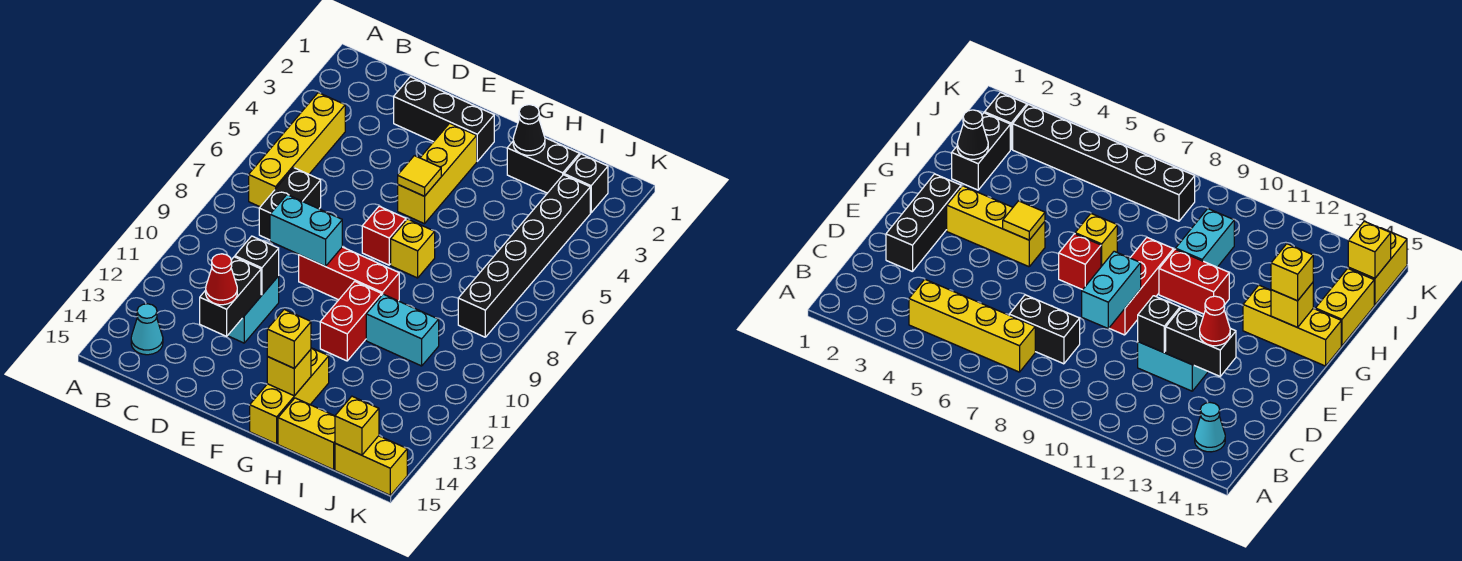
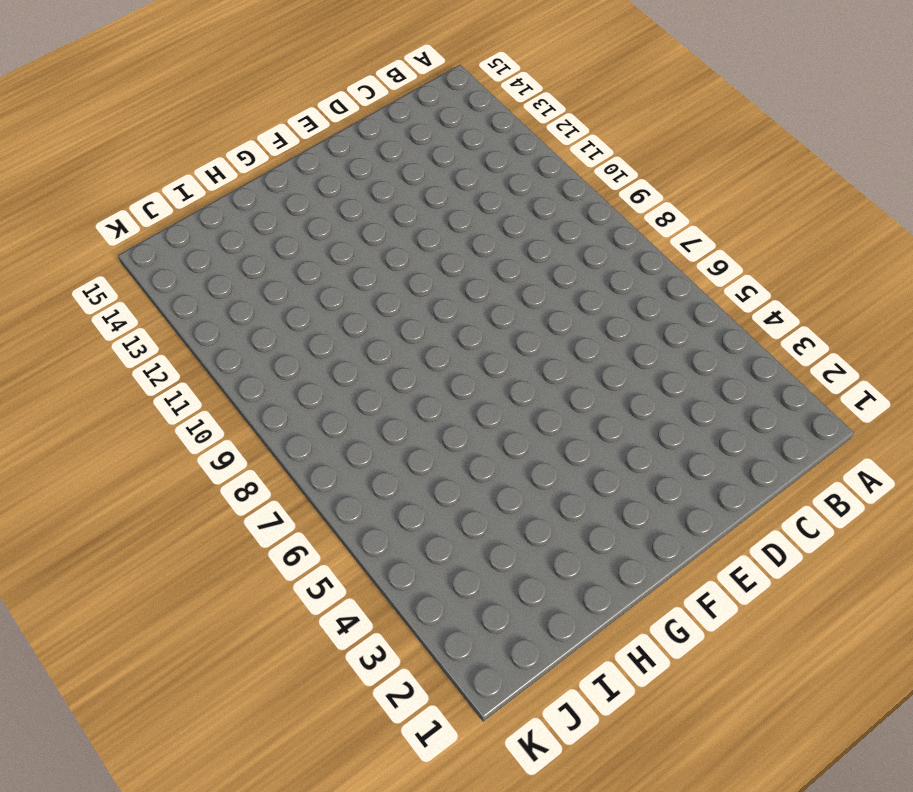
none -> yellow 1x4 brick [249,93,345,207]
none -> cyan 1x1 cone [131,304,163,355]
none -> black 1x2 brick [259,168,321,240]

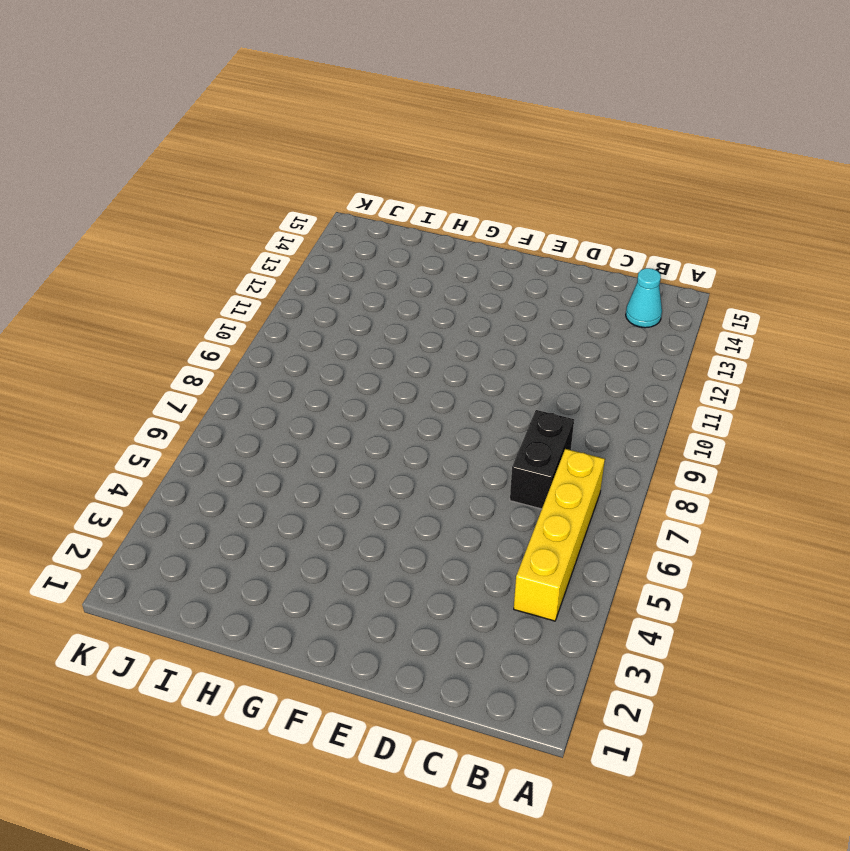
none -> black 1x3 brick [394,77,494,161]
none -> cyan 1x2 brick [228,276,279,343]
none -> red 1x3 brick [299,247,399,301]

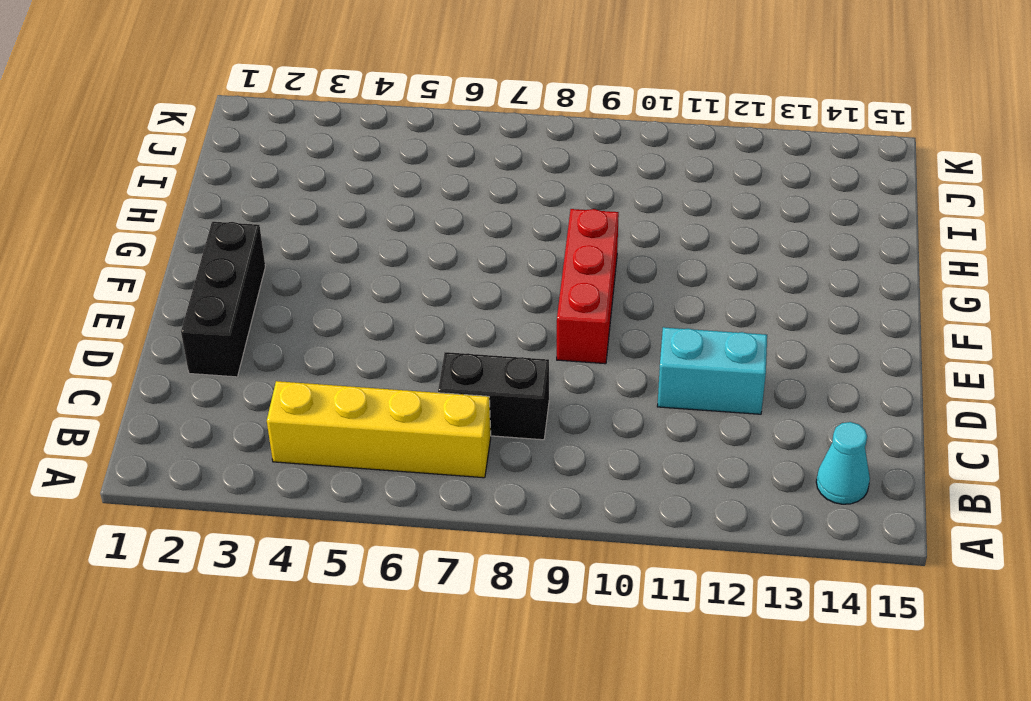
none -> yellow 1x3 brick [398,123,477,224]
none -> red 1x1 brick [362,206,406,265]
none -> yellow 1x1 brick [391,219,435,278]

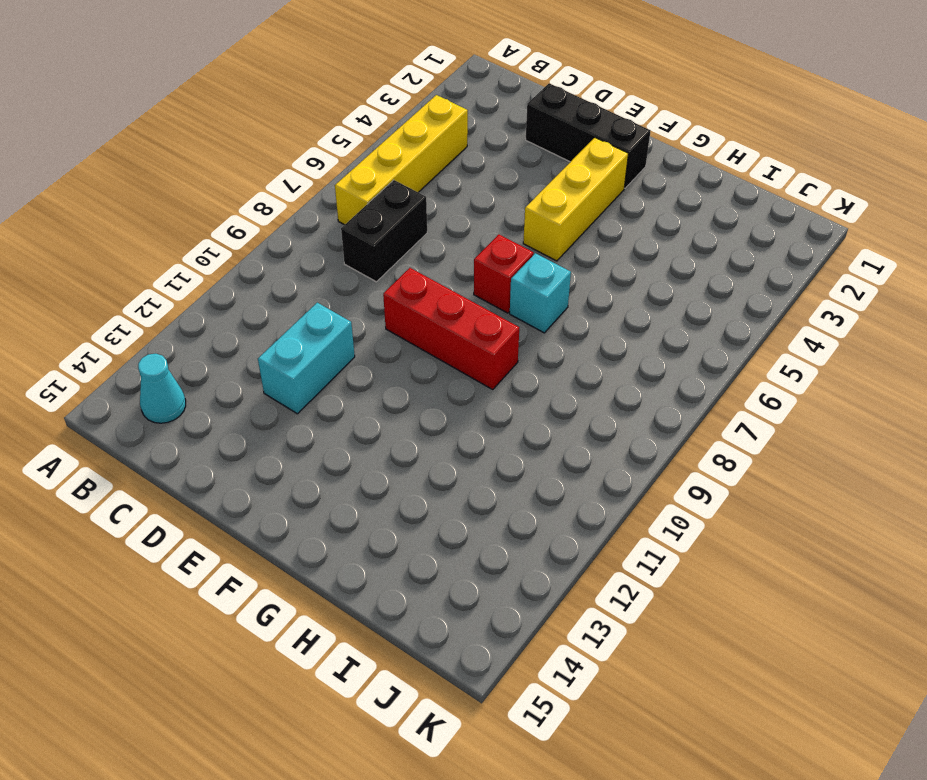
cyan 1x1 brick [510,253,571,333] -> yellow 1x1 brick [391,219,435,278]
none -> red 1x2 brick [320,281,382,361]
none -> yellow 1x3 brick [250,348,329,444]
none -> black 1x2 brick [507,138,580,193]

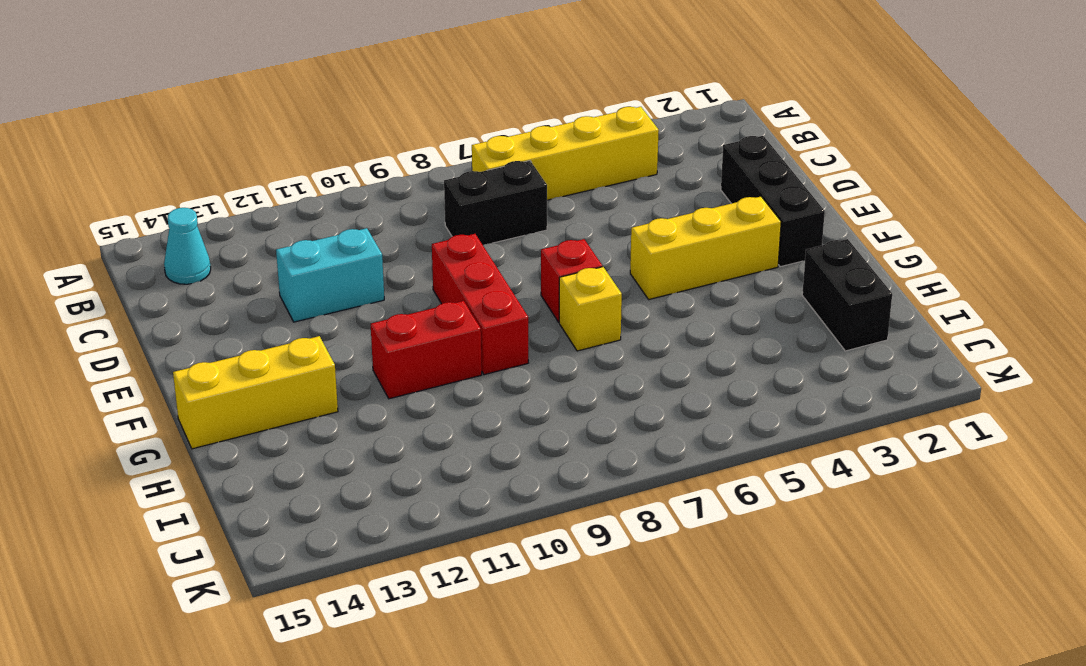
none -> cyan 1x2 brick [366,294,439,366]
none -> yellow 1x2 brick [278,398,335,470]
none -> black 1x1 brick [564,154,608,213]

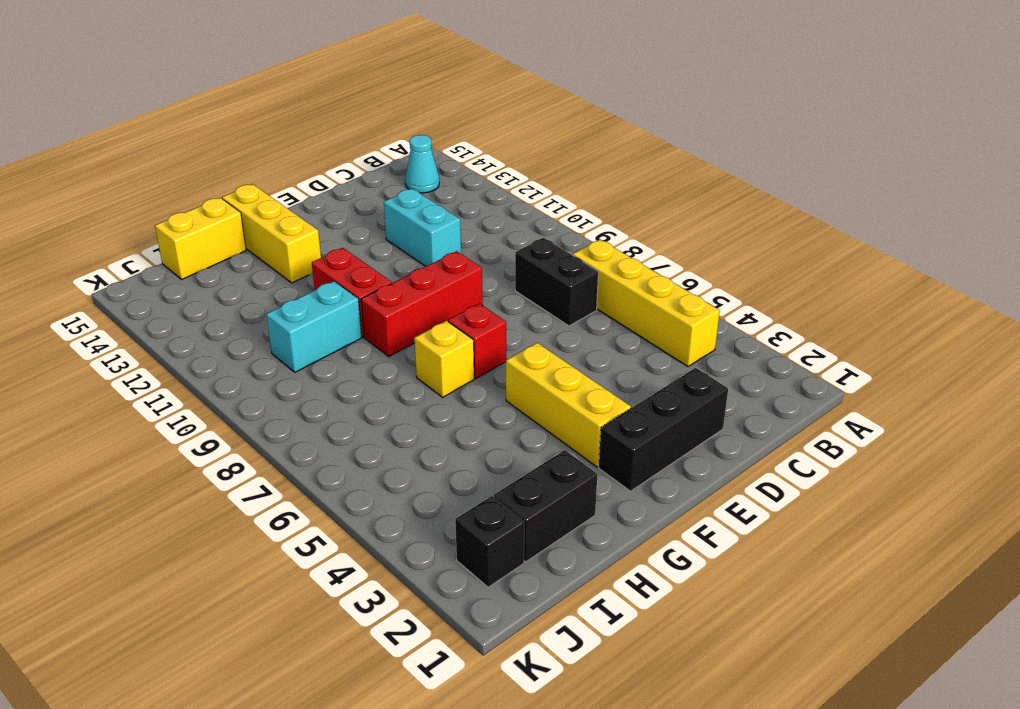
none -> black 1x6 brick [458,175,590,337]
none -> yellow 1x2 brick [335,436,407,495]
none -> cyan 1x2 brick [270,195,342,266]

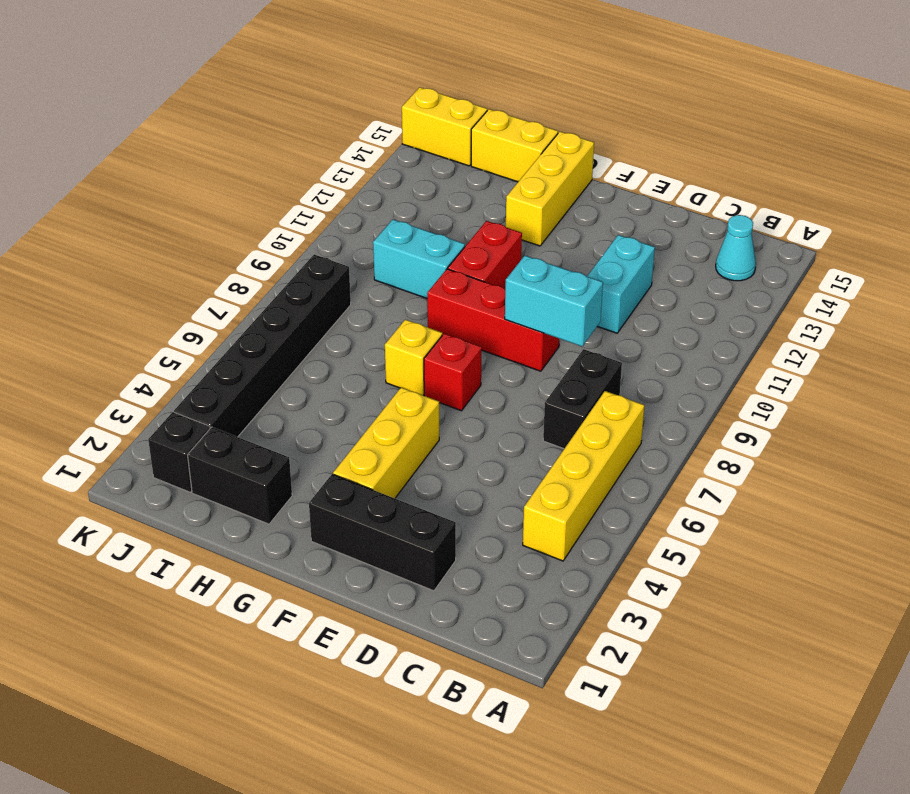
none -> black 1x1 brick [235,236,279,295]
none -> black 1x2 brick [200,257,261,336]
none -> yellow 1x1 tile [398,156,441,196]

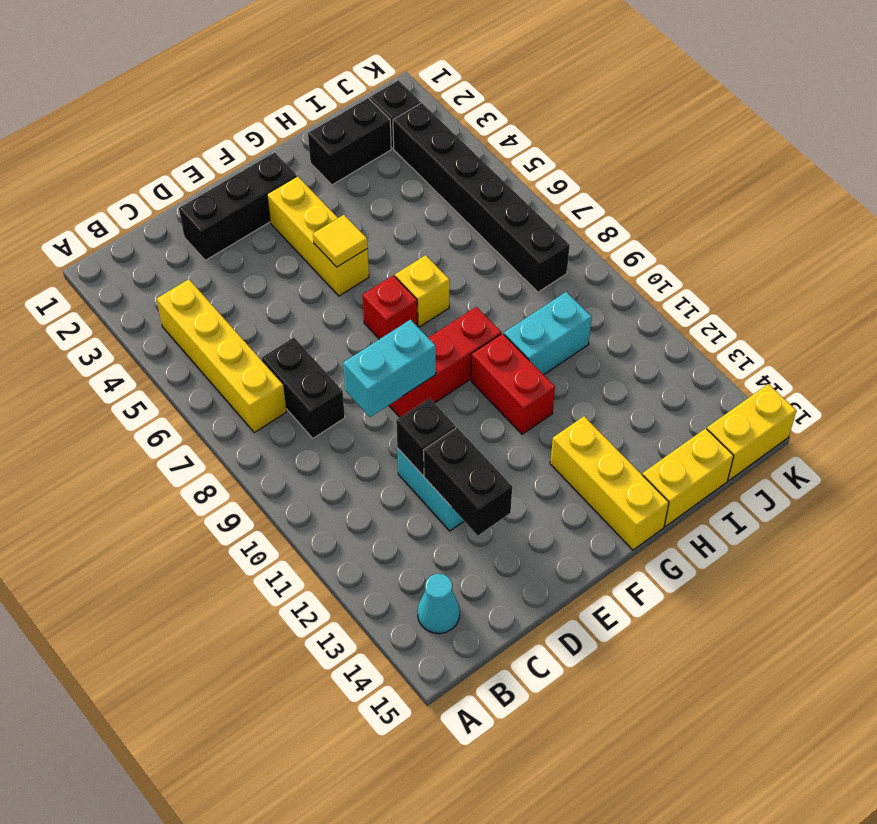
none -> yellow 1x1 brick [267,350,311,396]
none -> black 1x1 cone [513,105,545,155]
none -> yellow 1x1 brick [335,396,379,455]

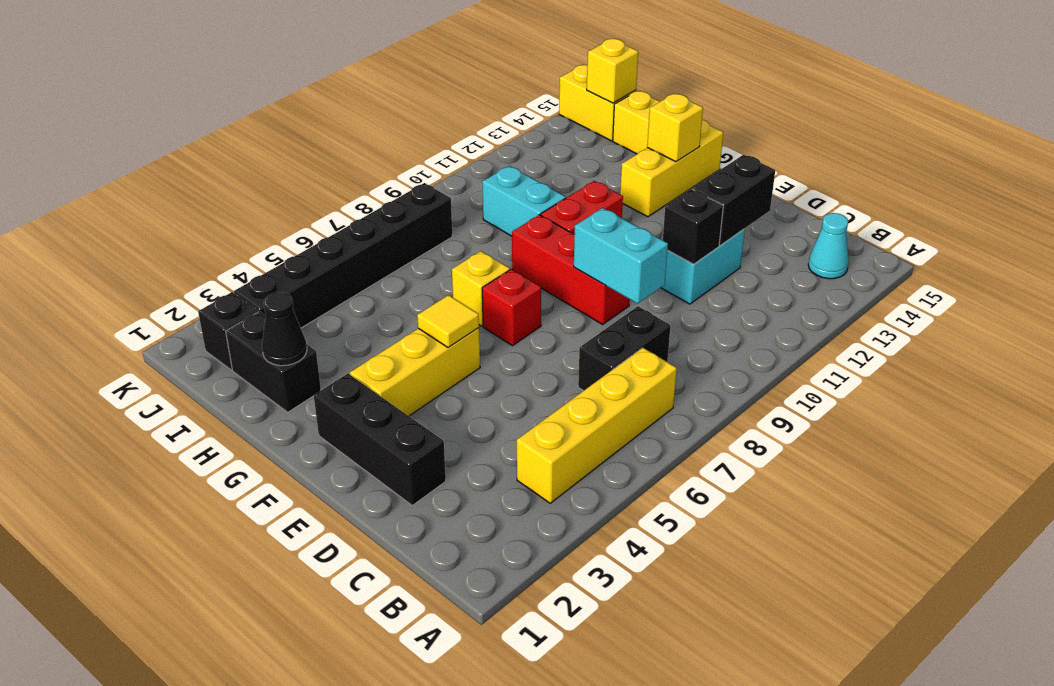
none -> red 1x1 cone [206,254,237,305]
none -> yellow 1x1 brick [267,310,311,368]

